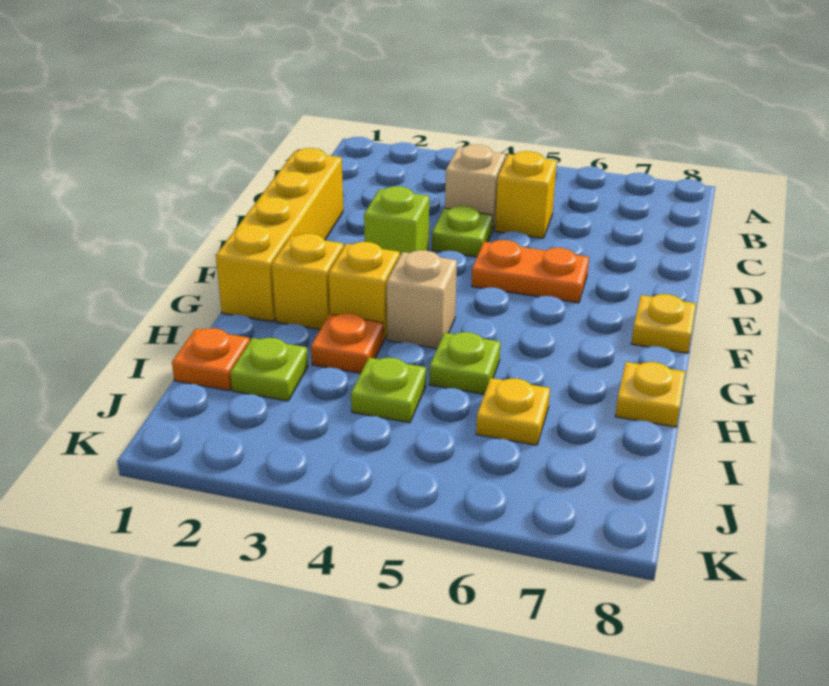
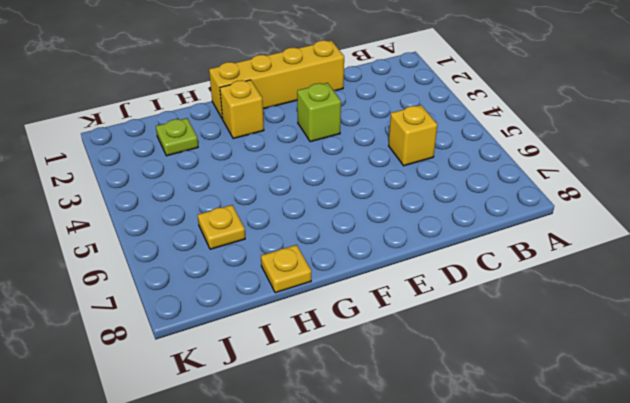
none -> tan 1x1 brick [445,145,506,231]
none -> lime 1x1 plate [432,206,493,257]
none -> orange 1x2 plate [472,240,589,303]

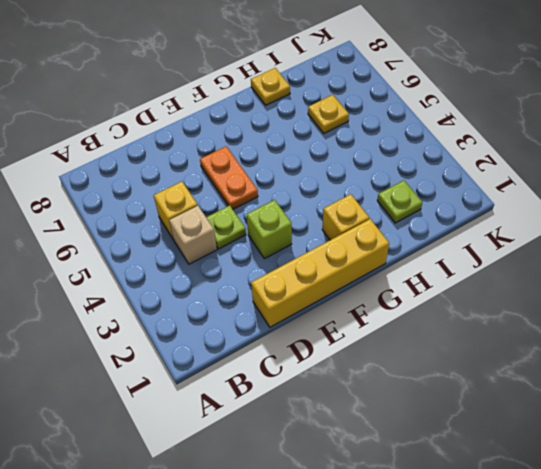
none -> yellow 1x1 plate [631,294,696,353]
none -> yellow 1x1 brick [329,242,400,340]
none -> tan 1x1 brick [387,250,457,349]

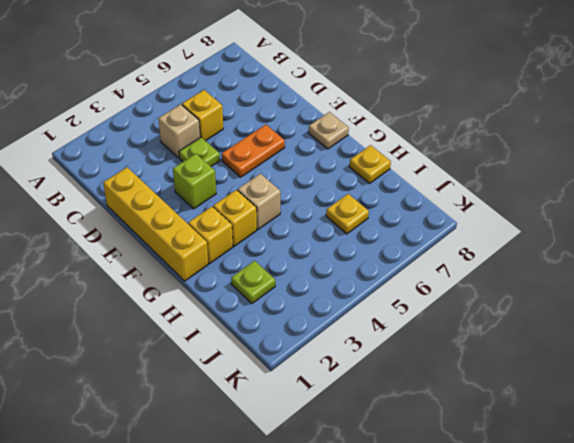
tan 1x1 plate [309,112,349,149] -> yellow 1x1 plate [631,294,696,353]
none -> orange 1x1 plate [311,313,384,373]
none -> lime 1x1 plate [429,332,501,394]
none -> orange 1x1 plate [172,328,250,391]

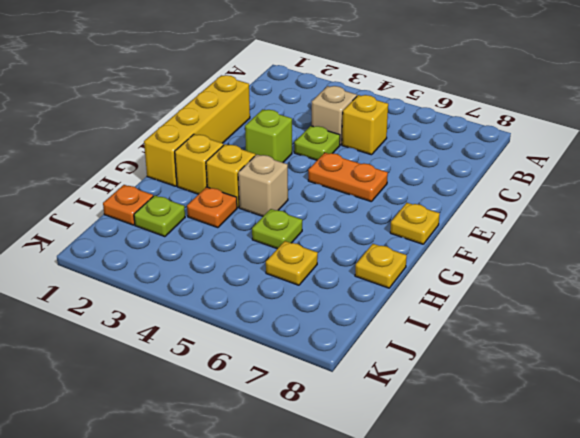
none -> lime 1x1 plate [351,358,426,423]

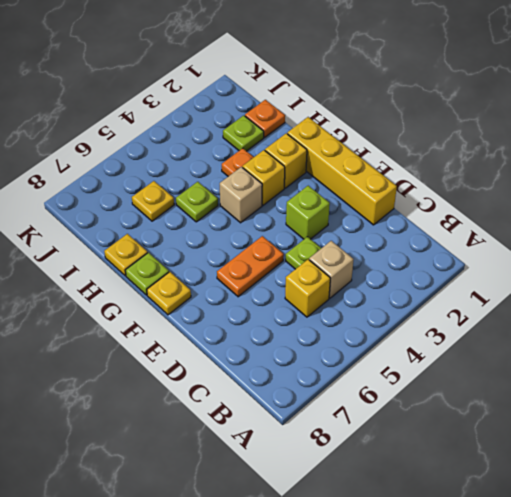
lime 1x1 plate [125,253,169,295] -> lime 1x1 plate moved to [351,358,426,423]

